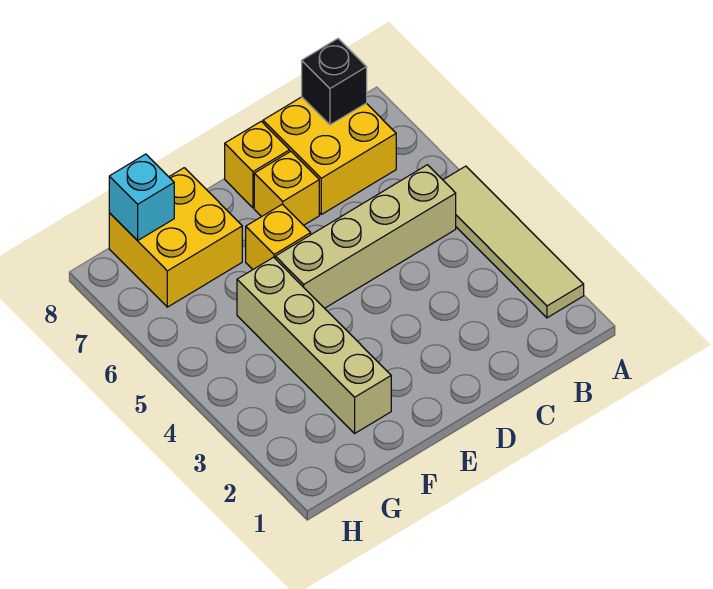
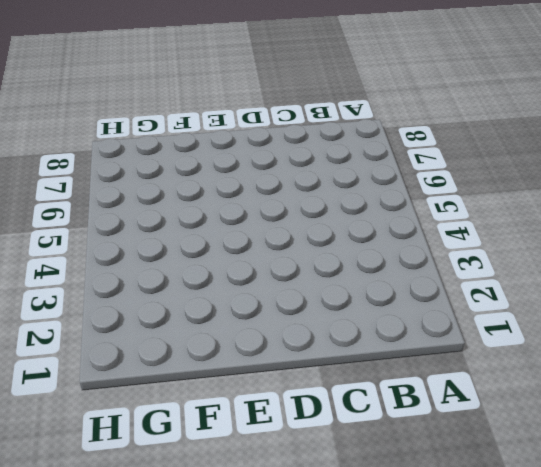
none -> tan 1x4 tile [443,166,584,318]
none -> tan 1x4 brick [275,165,456,308]

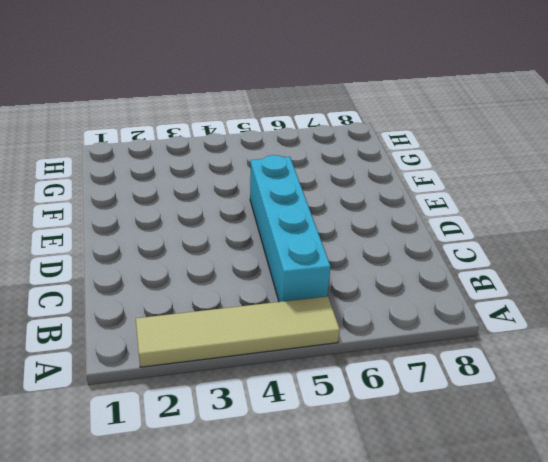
cyan 1x4 brick [250,155,331,302] -> tan 1x4 brick [275,165,456,308]
none -> yellow 2x2 brick [263,97,396,214]
none -> yellow 1x1 brick [254,151,319,225]

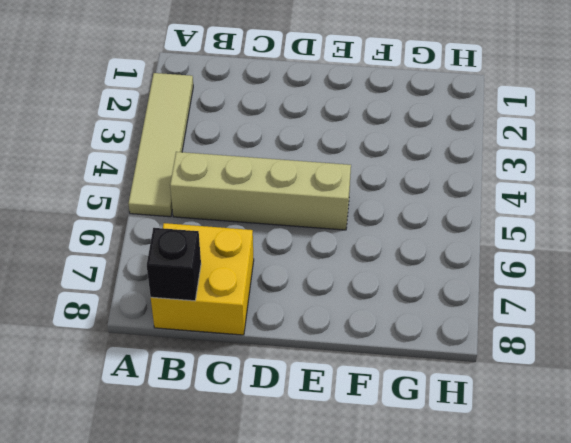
none -> yellow 1x1 brick [254,151,319,225]
none -> yellow 1x1 brick [225,121,290,208]

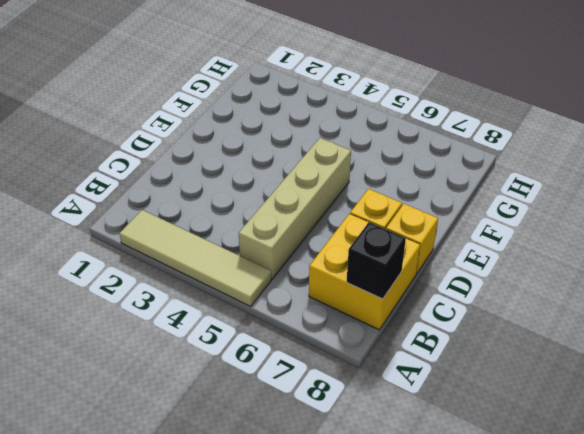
none -> yellow 1x1 brick [246,204,311,269]
none -> tan 1x4 brick [237,257,391,433]

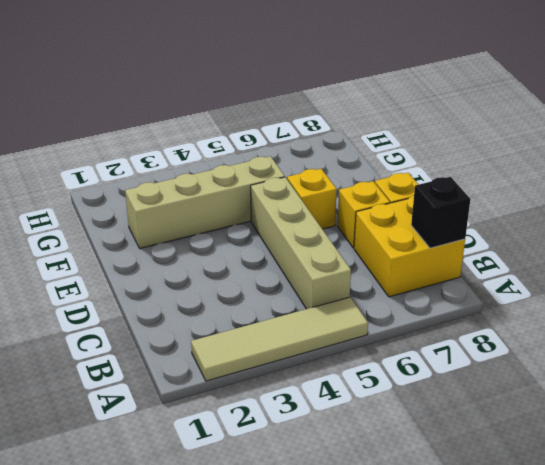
none -> yellow 2x2 brick [109,168,242,307]
none -> cyan 1x1 brick [109,154,174,241]

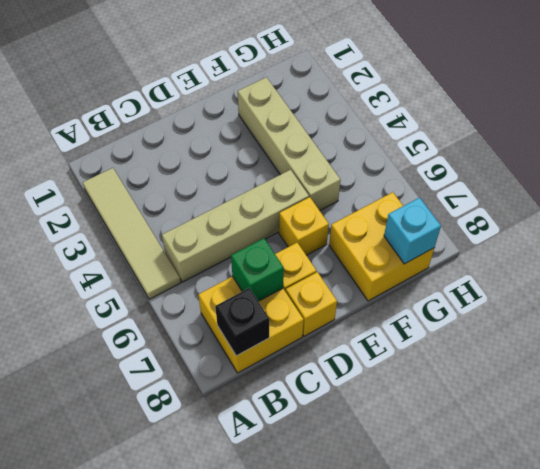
green 1x1 brick [231,238,284,301] -> none

